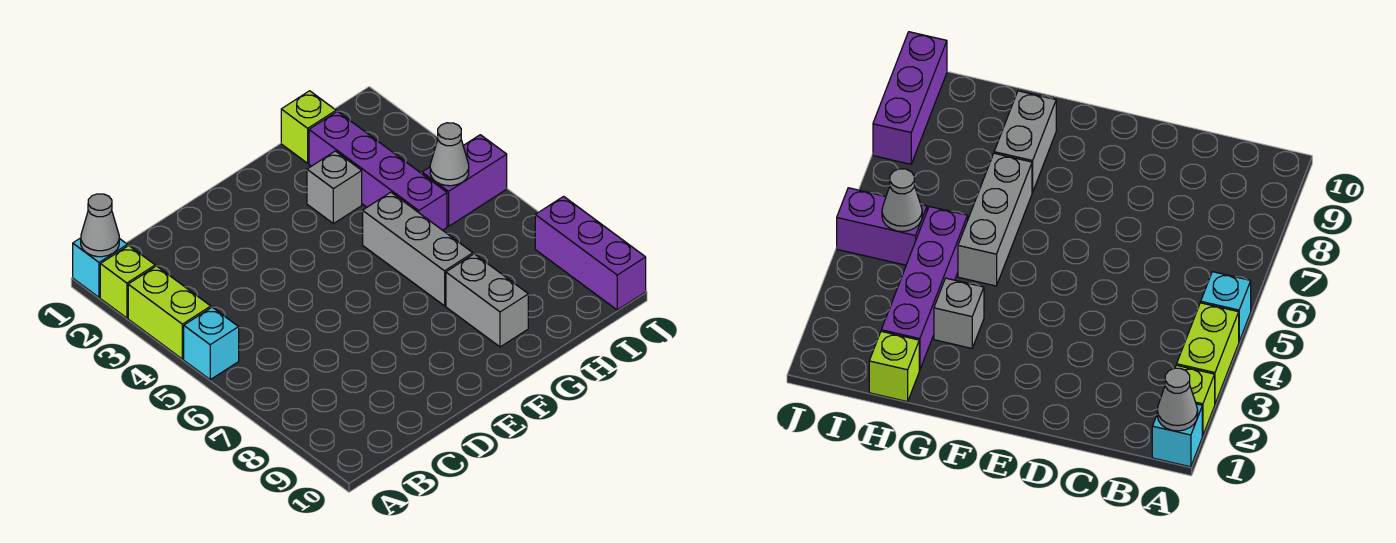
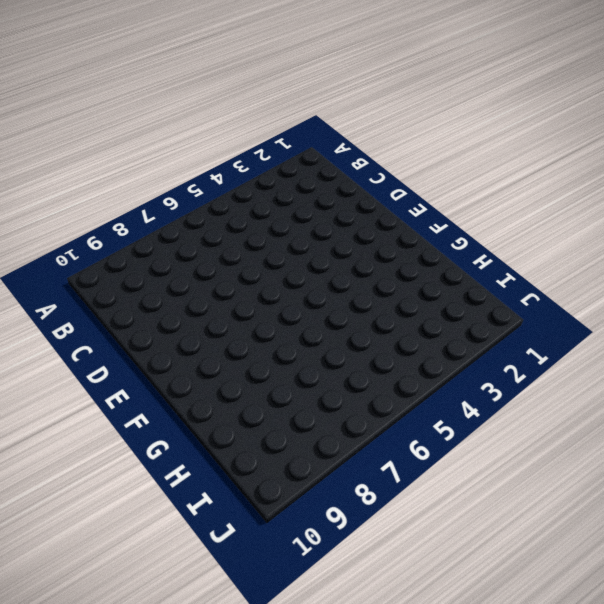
none -> cyan 1x1 brick [73,238,127,297]
none -> lime 1x1 brick [100,246,155,318]
none -> lime 1x2 brick [128,266,211,359]

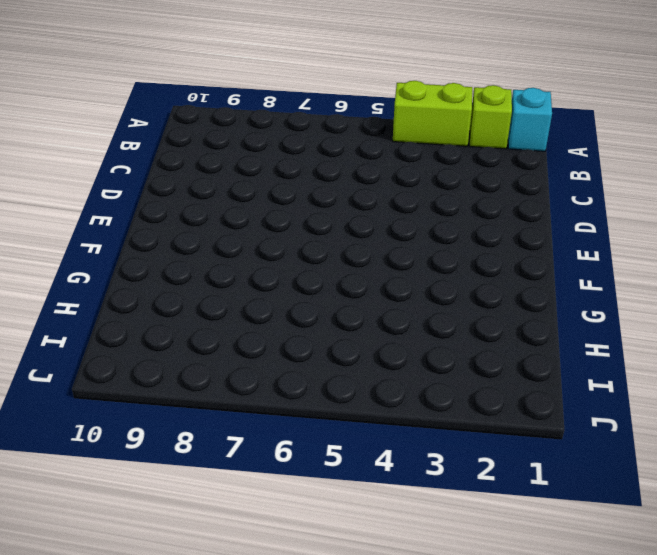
none -> cyan 1x1 brick [184,307,239,380]
none -> grey 1x1 brick [307,151,362,224]
none -> grey 1x3 brick [363,192,473,306]

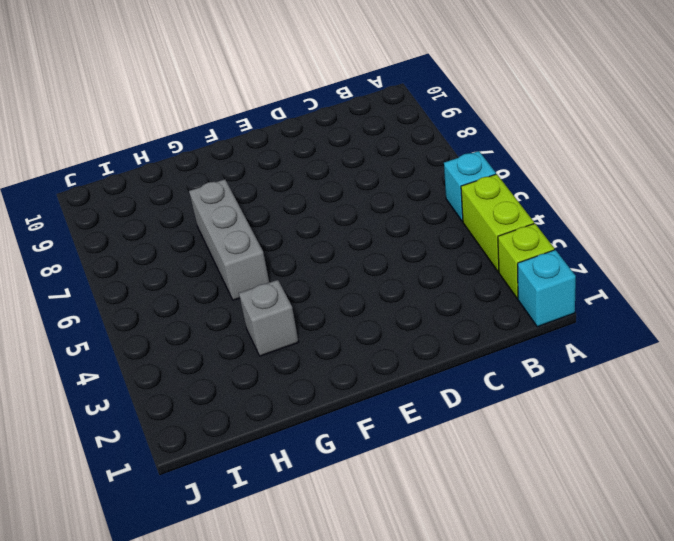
none -> grey 1x2 brick [446,254,528,347]
none -> lime 1x1 brick [281,91,336,163]
none -> purple 1x4 brick [309,111,447,230]

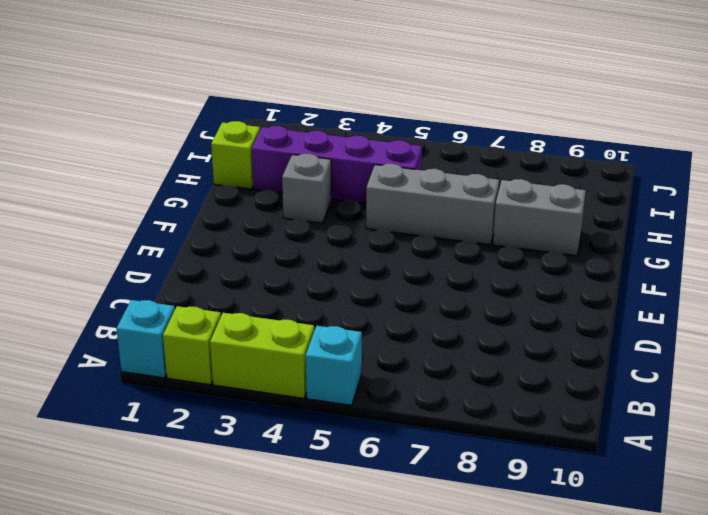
none -> purple 1x2 brick [422,135,507,226]
none -> purple 1x3 brick [535,196,646,310]
none -> grey 1x1 cone [81,194,119,257]

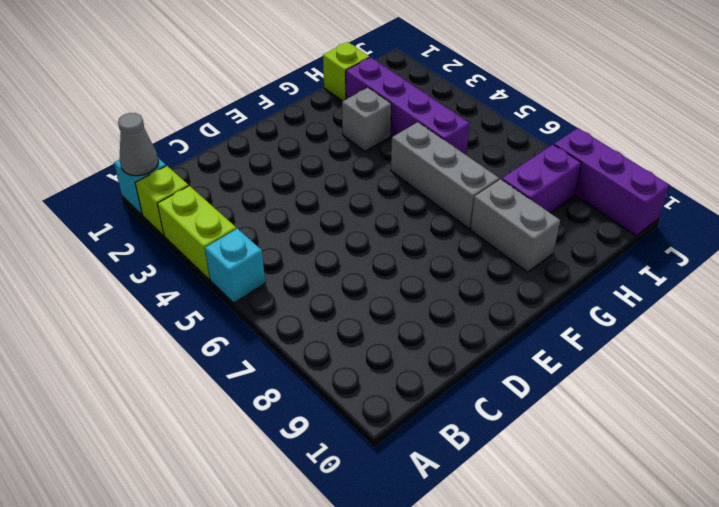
purple 1x2 brick [502,145,581,213] -> purple 1x2 brick moved to [422,135,507,226]
none -> grey 1x1 cone [430,123,469,186]

